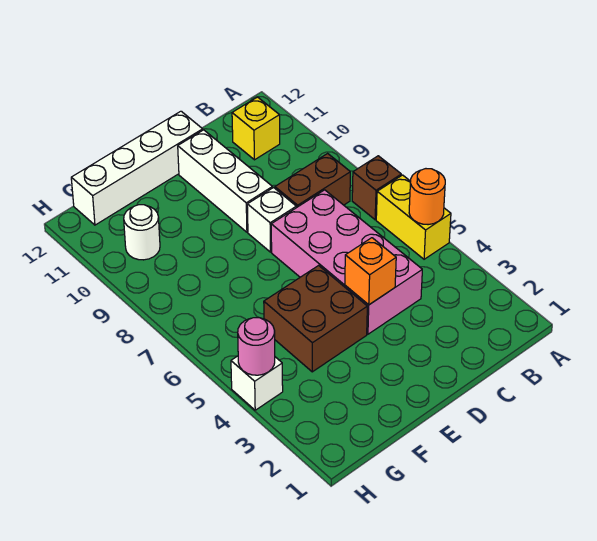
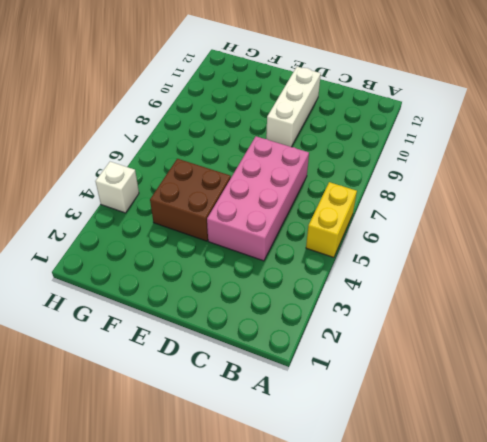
none -> brown 1x1 brick [352,156,401,220]
none -> brown 1x2 brick [275,154,350,208]
none -> yellow 1x1 brick [232,97,280,160]

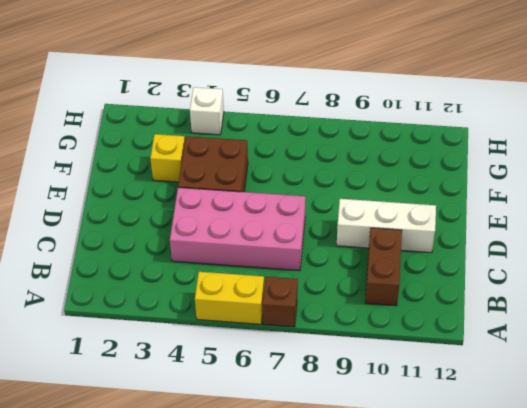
brown 1x2 brick [365,228,402,306] -> brown 1x2 brick moved to [275,154,350,208]
yellow 1x1 brick [150,134,185,182] -> yellow 1x1 brick moved to [232,97,280,160]
none -> white 1x1 brick [247,188,296,252]
none -> white 1x4 brick [71,111,203,225]
none -> white 1x1 round brick [124,205,160,260]

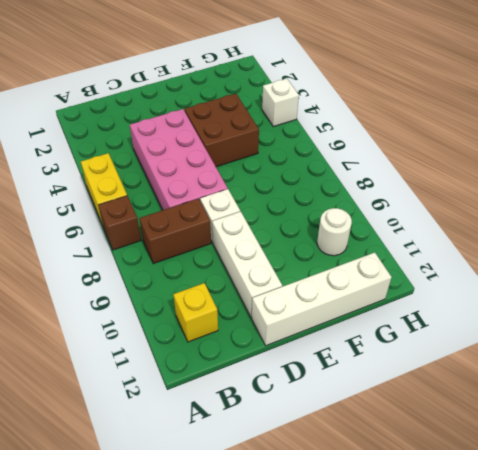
none -> orange 1x1 round brick [409,169,445,225]
none -> orange 1x1 brick [345,238,396,305]
none -> pink 1x1 round brick [238,318,275,375]

